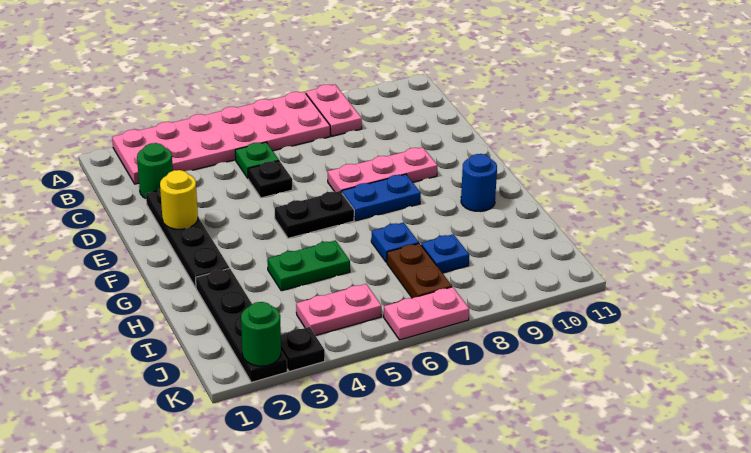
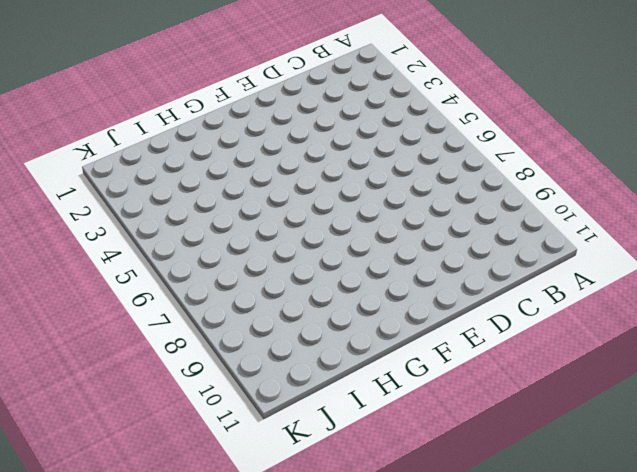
none -> pink 2x6 plate [112,92,330,184]
none -> pink 1x2 plate [306,84,362,136]
none -> green 1x1 round brick [137,143,173,198]

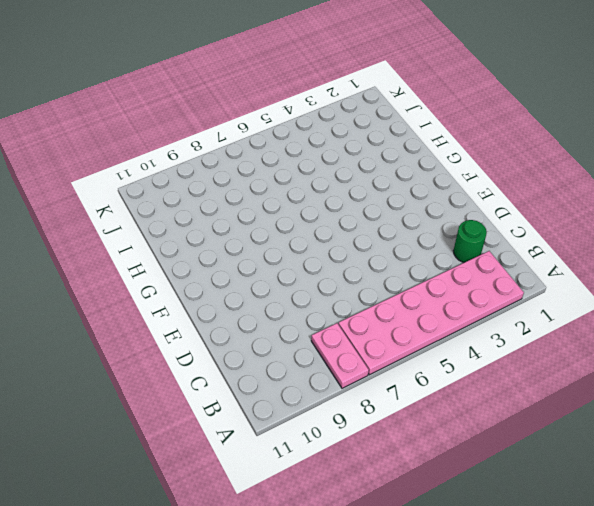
none -> green 1x1 plate [235,142,279,178]
none -> black 1x4 plate [146,189,229,287]
none -> black 1x1 plate [248,161,293,198]

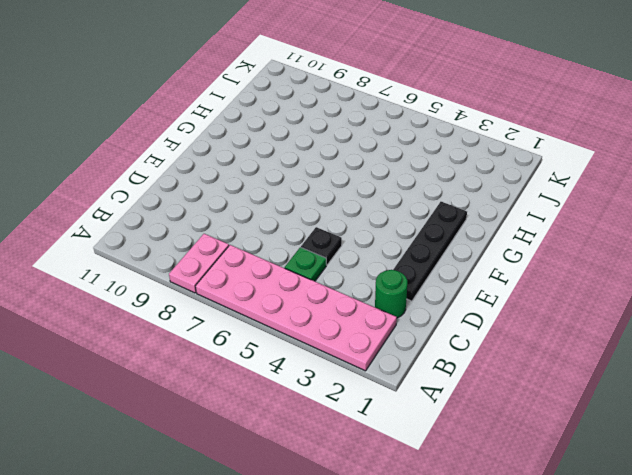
none -> pink 1x3 plate [328,147,438,192]
none -> black 1x2 plate [275,191,354,238]
none -> blue 1x2 plate [342,174,421,221]

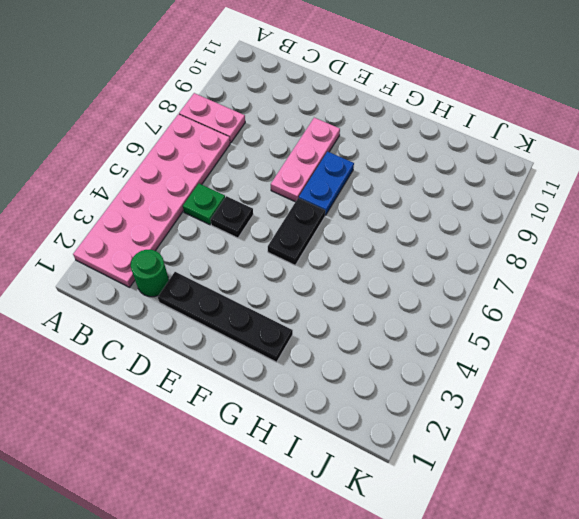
none -> blue 1x1 round brick [461,154,497,212]
none -> black 1x4 plate [196,268,287,382]
none -> green 1x2 plate [267,240,350,291]

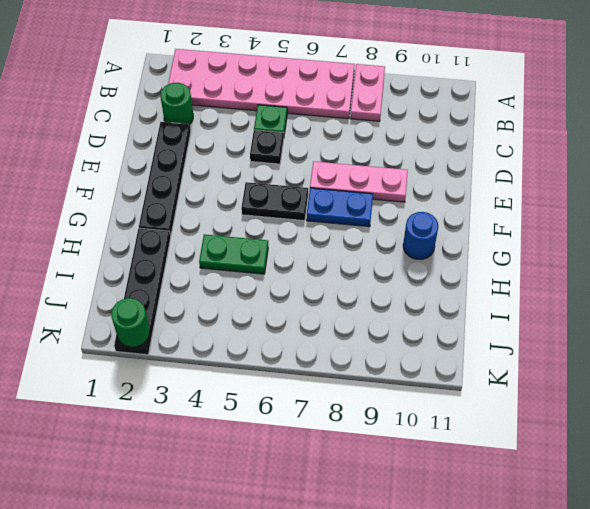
none -> blue 1x1 plate [371,222,419,262]
none -> brown 1x2 plate [387,243,452,298]
none -> blue 1x1 plate [421,234,469,273]

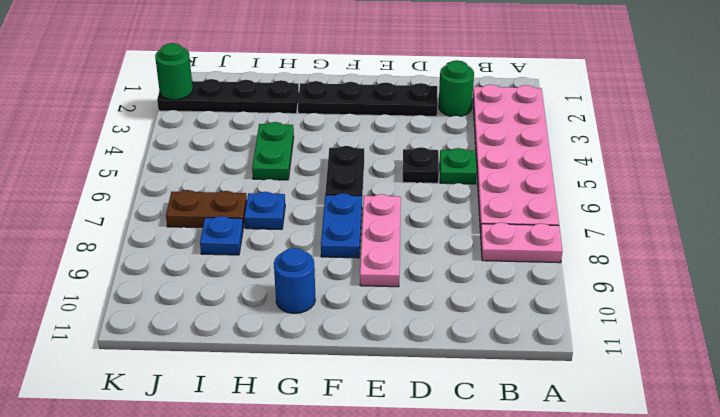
none -> pink 1x2 plate [296,284,381,336]
none -> black 1x1 plate [281,327,325,372]
none -> pink 1x2 plate [384,287,469,340]

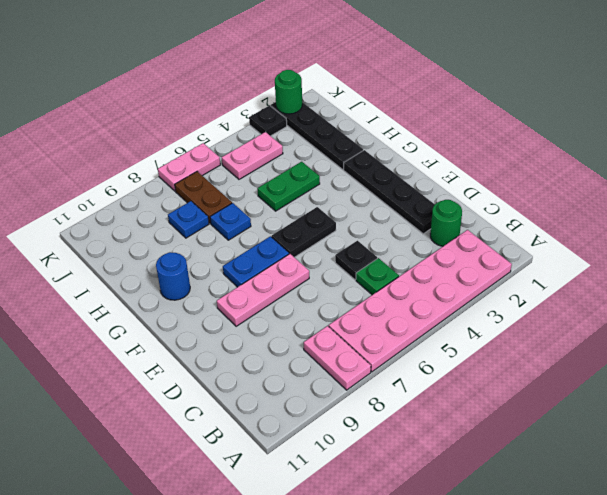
none -> yellow 1x1 round brick [160,170,198,229]

